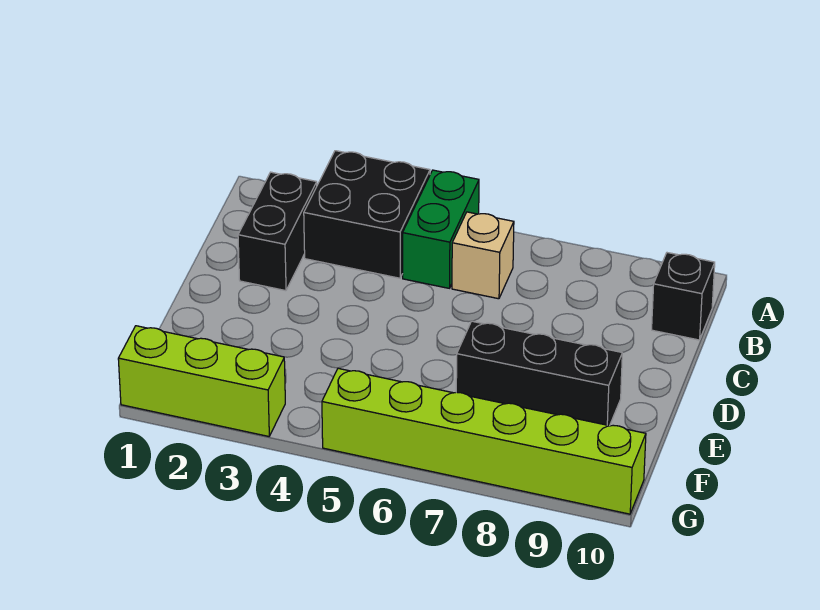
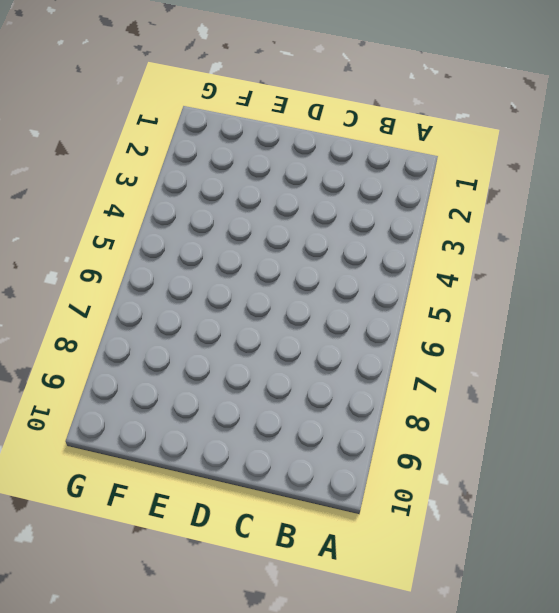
none -> black 2x2 brick [304,151,430,278]
none -> green 1x2 brick [403,170,479,288]

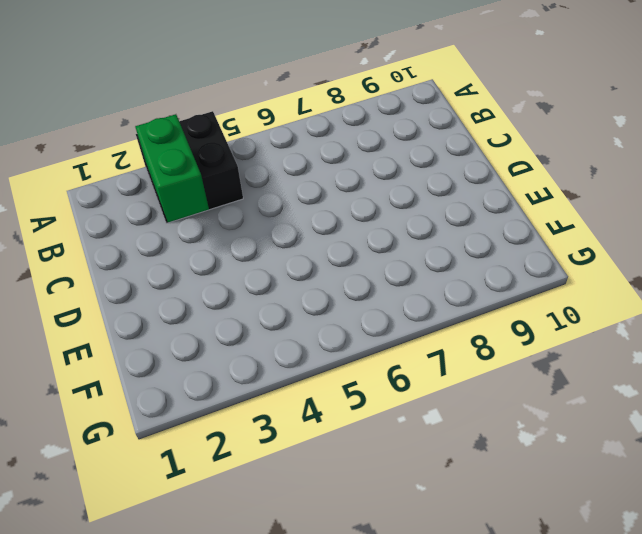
green 1x2 brick [135,114,209,223] -> green 1x2 brick moved to [403,170,479,288]
none -> black 1x2 brick [238,172,317,291]
none -> tan 1x1 brick [452,212,514,299]

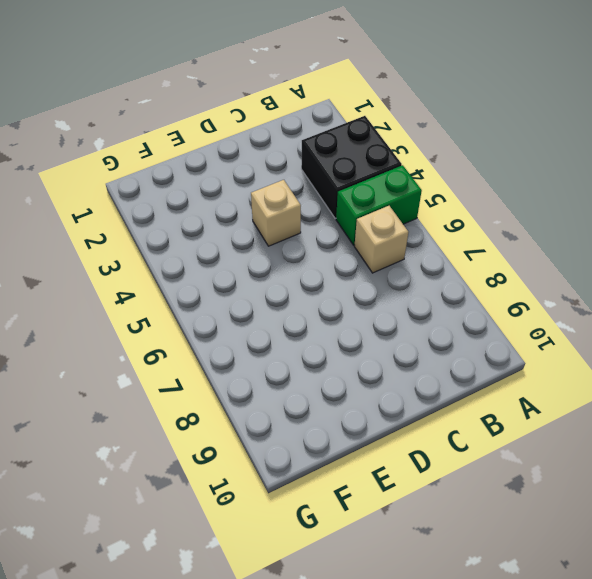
tan 1x1 brick [251,180,301,246] -> none
none -> black 1x2 brick [238,172,317,291]
none -> black 1x1 brick [652,253,715,340]

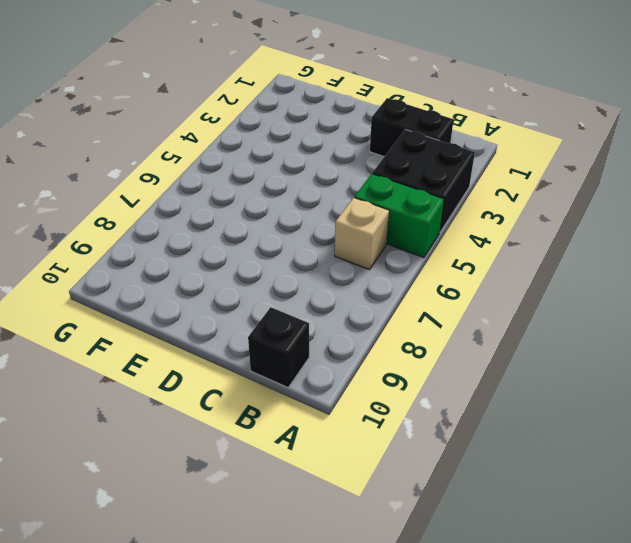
none -> black 1x3 brick [456,321,622,426]
none -> lime 1x3 brick [118,326,285,436]

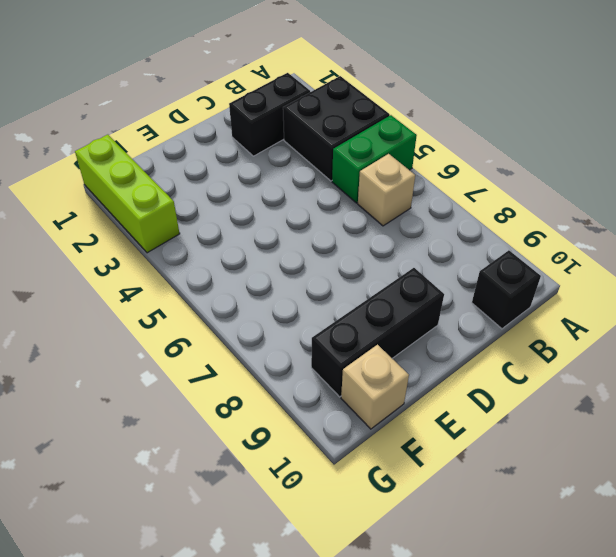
black 1x3 brick [311,268,444,397] -> black 1x3 brick turned to [456,321,622,426]
tan 1x1 brick [341,345,409,429] -> none
none -> lime 1x6 brick [322,368,646,514]

